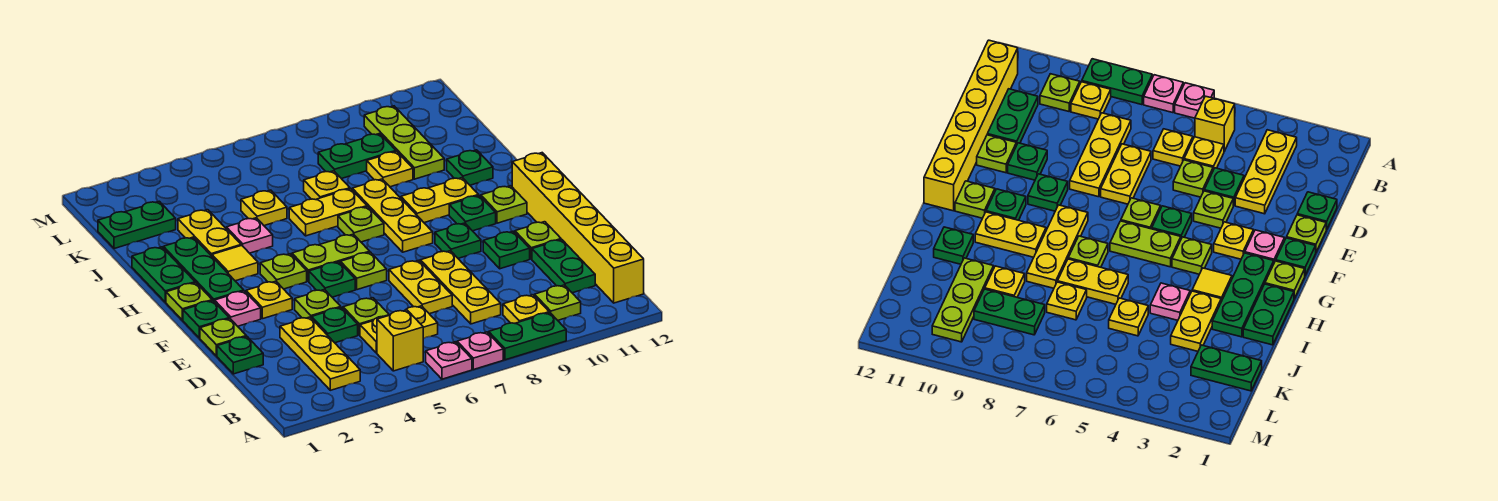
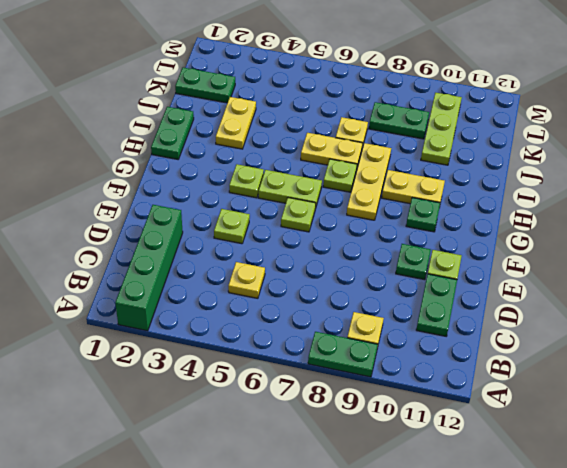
green 1x4 brick [115,205,183,331] -> none
none -> pink 1x1 plate [426,342,472,379]
none -> pink 1x1 plate [457,332,503,370]
none -> yellow 1x3 plate [280,317,360,390]
none -> yellow 1x1 brick [377,310,423,371]

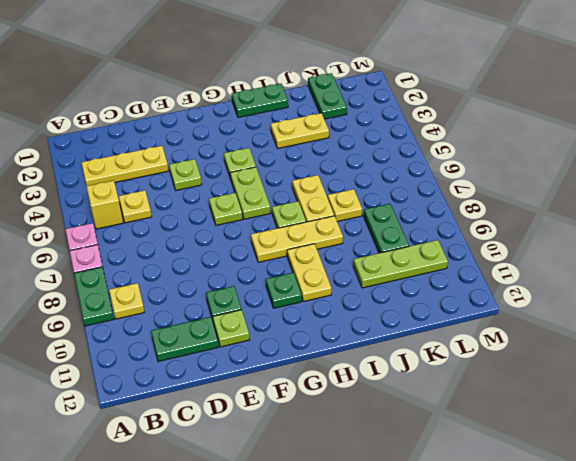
none -> lime 1x1 plate [535,285,581,320]
none -> yellow 1x6 brick [512,153,644,303]
none -> yellow 1x1 plate [406,306,438,339]
none -> yellow 1x3 plate [420,251,501,324]

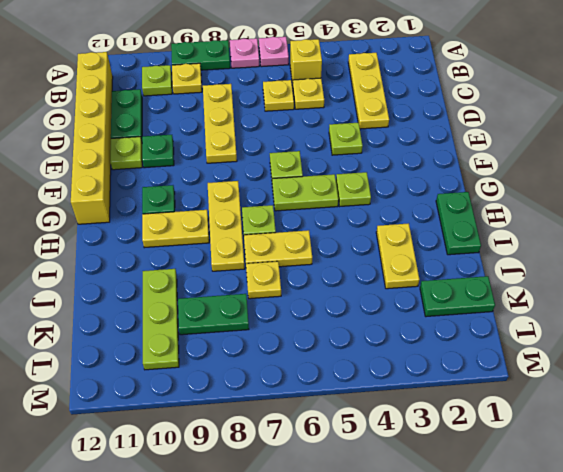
none -> green 1x1 plate [217,336,263,374]
none -> green 1x1 plate [312,307,358,343]
none -> lime 1x1 plate [343,298,389,335]
none -> yellow 1x2 plate [389,260,452,314]

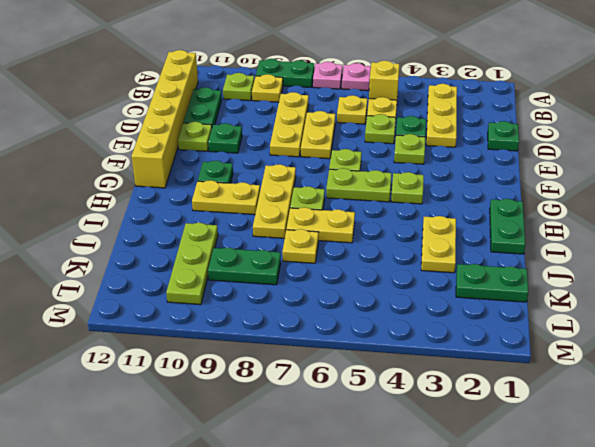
none -> lime 1x1 plate [200,319,246,356]
none -> green 1x1 plate [183,301,229,338]
none -> pink 1x1 plate [215,291,261,326]
none -> yellow 1x1 plate [246,281,292,319]

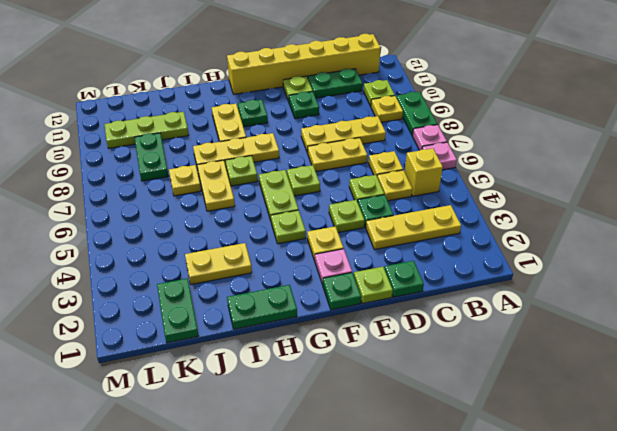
none -> green 1x1 plate [309,262,355,297]
none -> green 1x1 plate [435,223,481,258]
none -> lime 1x1 plate [166,283,212,320]
none -> green 1x3 plate [163,237,244,302]

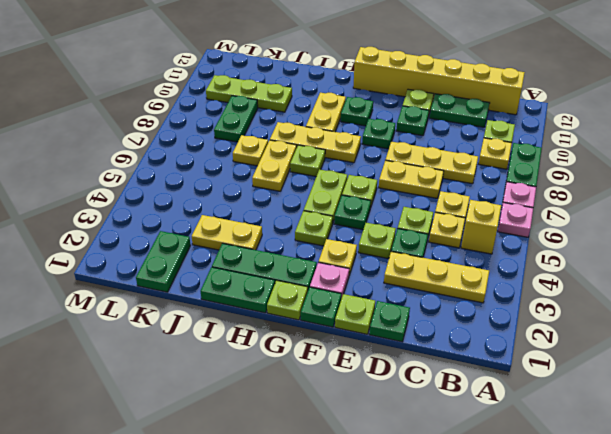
none -> lime 1x1 plate [481,186,527,223]
none -> yellow 1x1 tile [212,245,258,281]
none -> pink 1x1 plate [226,218,273,253]
none -> green 1x1 plate [447,150,493,185]

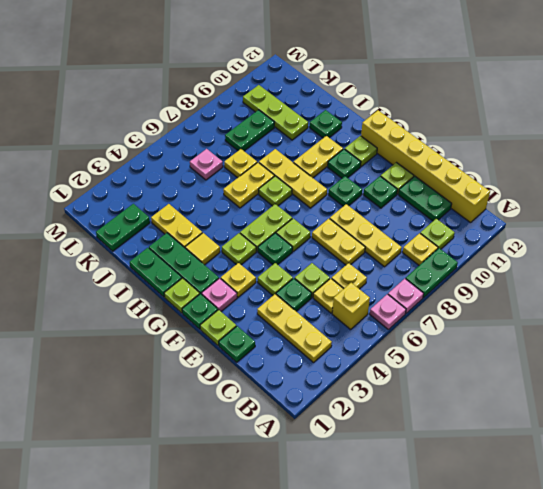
pink 1x1 plate [190,149,223,180] -> pink 1x1 plate moved to [226,218,273,253]
none -> yellow 1x1 plate [241,190,287,226]
none -> yellow 1x1 plate [367,151,413,187]

